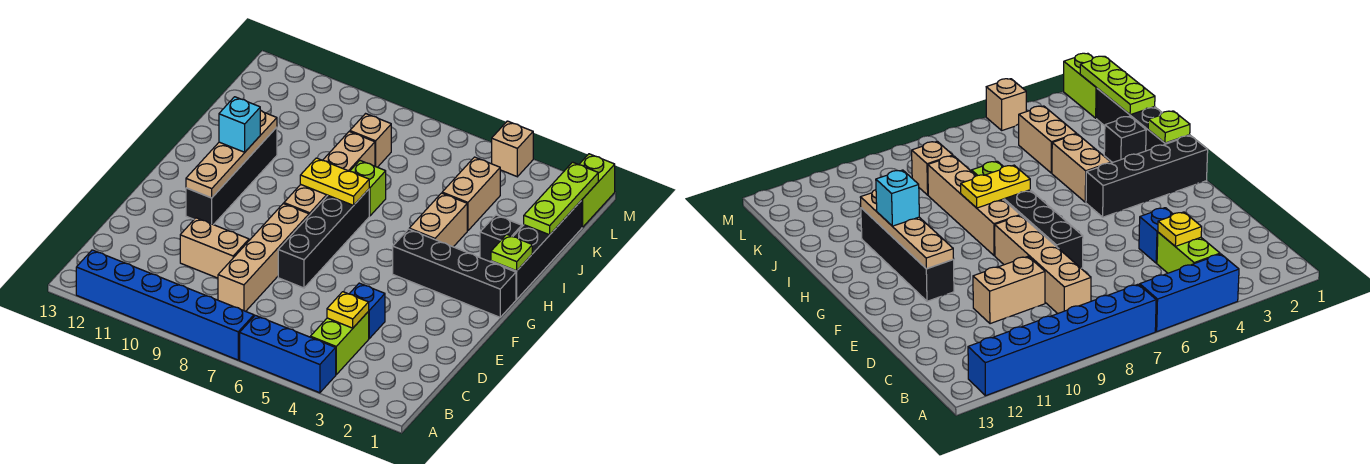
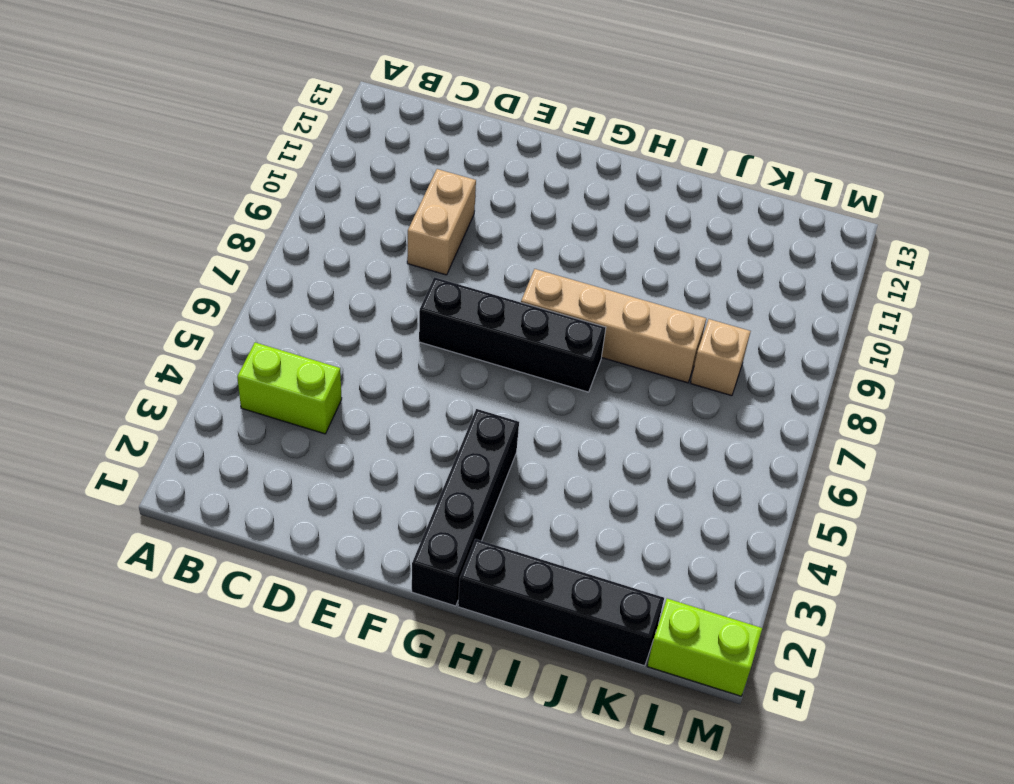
none -> blue 1x3 brick [240,315,336,393]
none -> blue 1x6 brick [76,250,254,360]
none -> tan 1x4 brick [218,204,309,311]

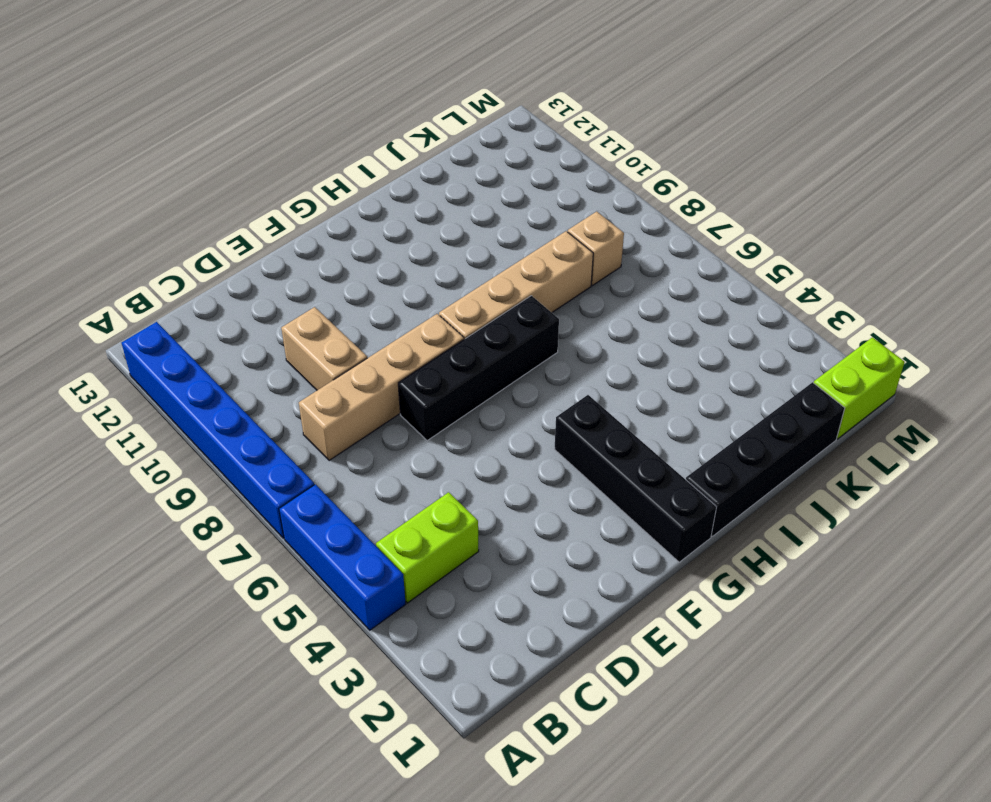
none -> blue 1x1 brick [350,283,385,339]
none -> black 1x4 brick [186,127,277,225]
none -> tan 1x2 brick [409,193,467,247]

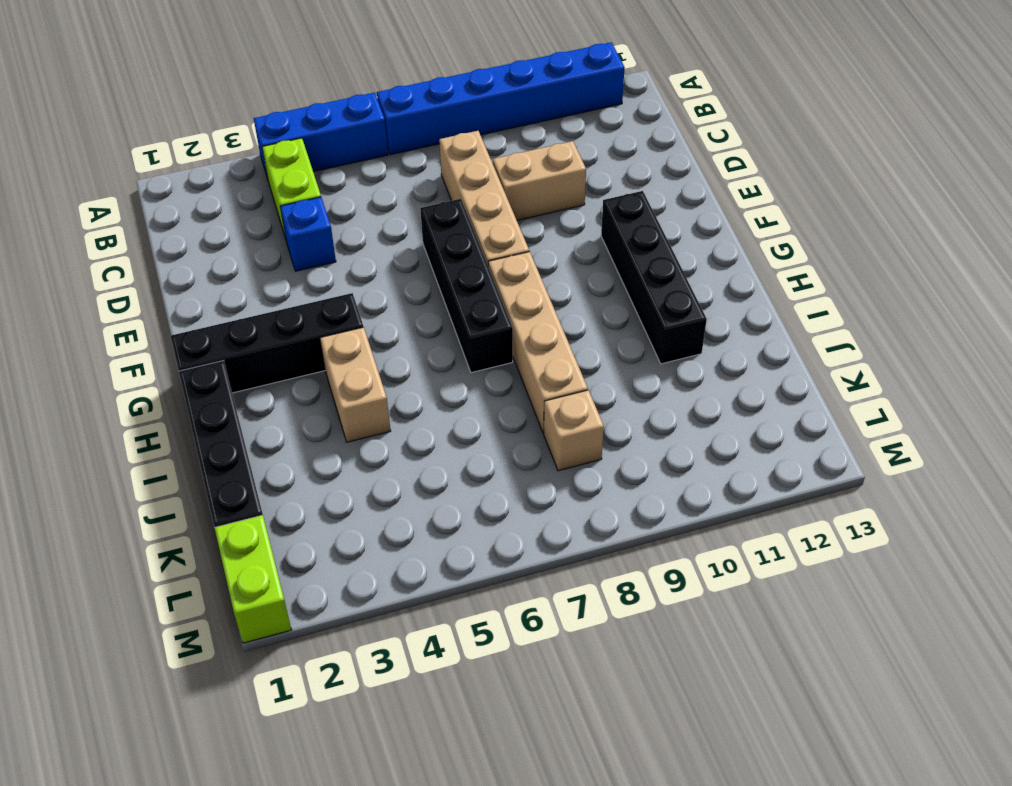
none -> black 1x1 brick [480,215,522,262]
none -> lime 1x1 brick [350,161,386,216]
none -> tan 1x2 brick [442,157,500,231]

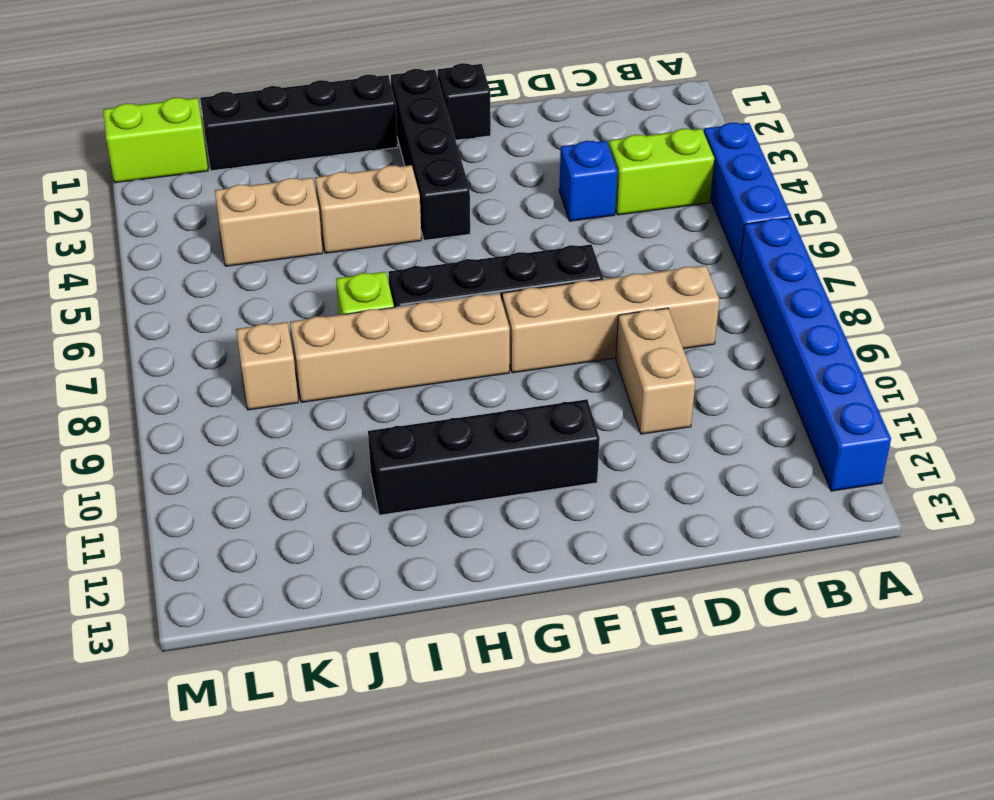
black 1x1 brick [438,63,491,140] -> black 1x1 brick moved to [480,215,522,262]
none -> tan 1x1 brick [492,121,533,177]
none -> yellow 1x1 plate [327,292,369,328]
none -> tan 1x4 plate [186,110,277,198]

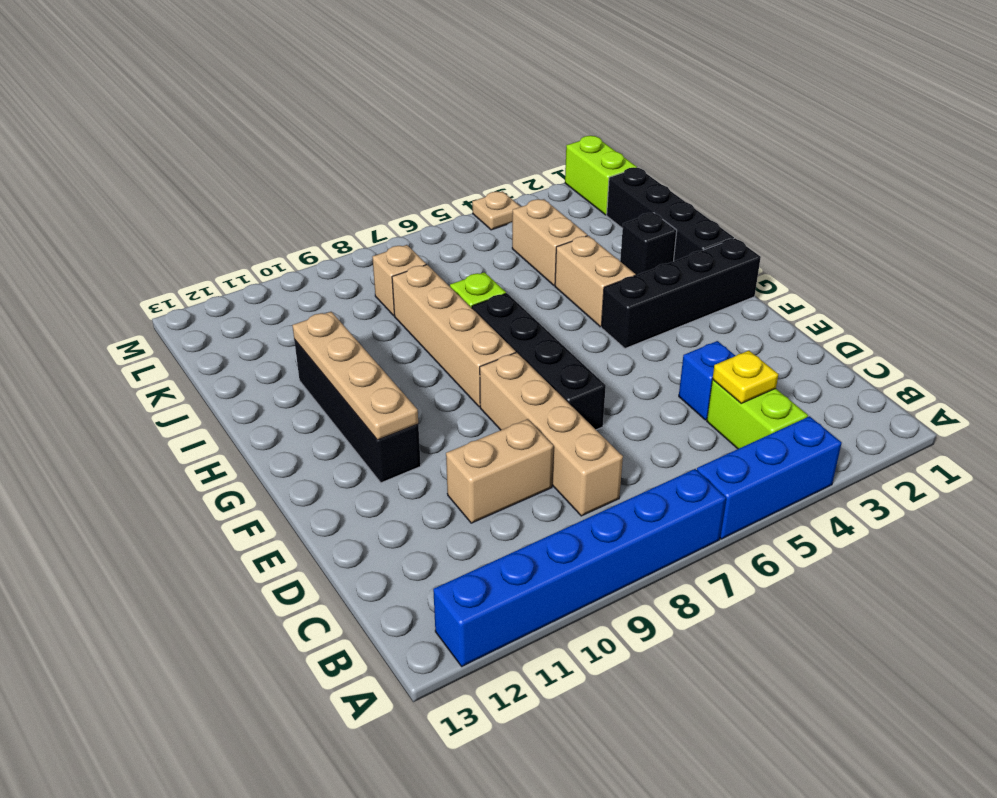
tan 1x1 plate [472,191,521,230] -> tan 1x1 brick [492,121,533,177]
none -> lime 1x1 plate [491,234,532,271]
none -> yellow 1x2 plate [300,158,369,205]
none -> lime 1x3 plate [524,162,598,235]

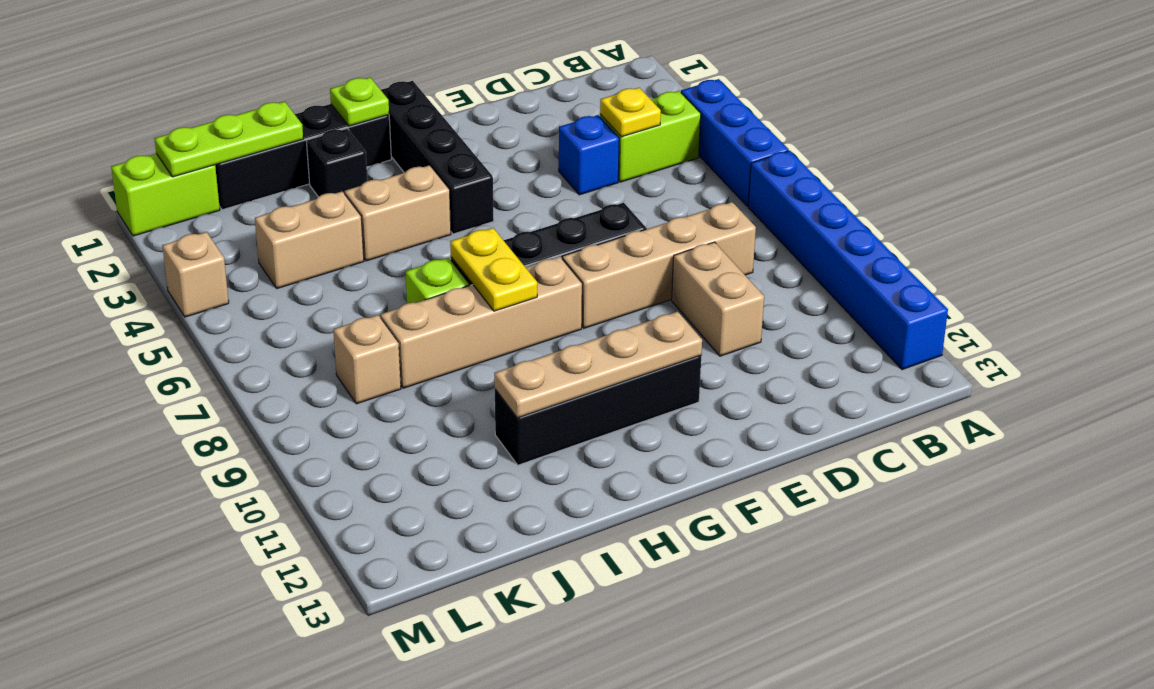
none -> cyan 1x1 brick [219,97,260,152]

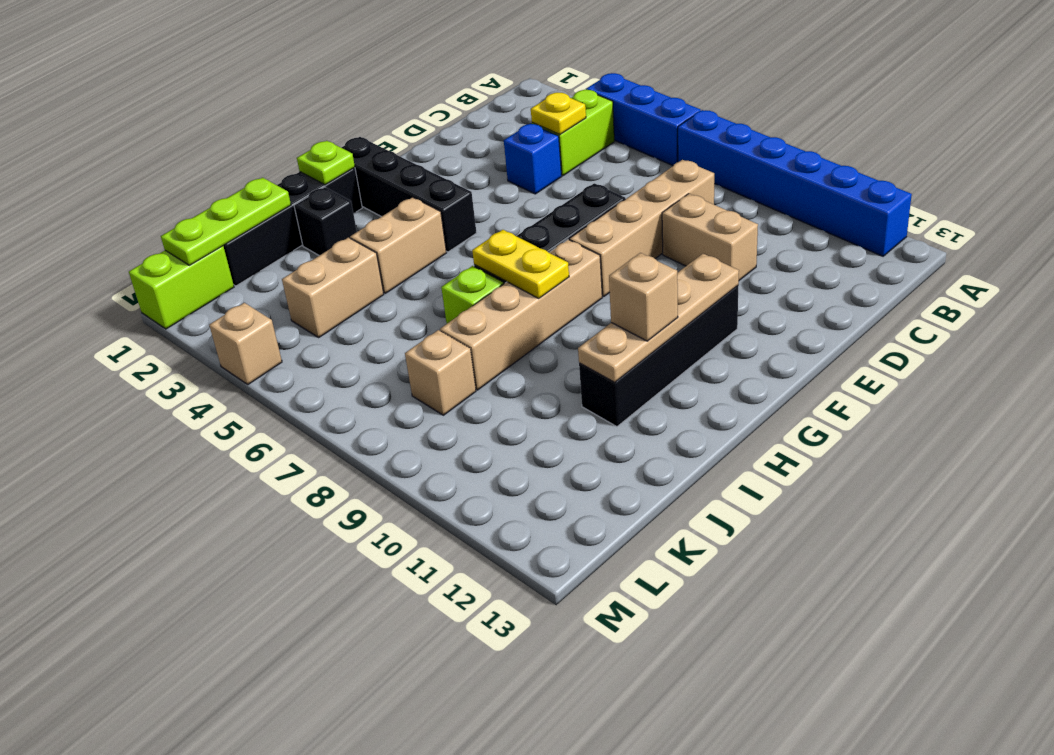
tan 1x1 brick [609,253,678,341] -> cyan 1x1 brick [219,97,260,152]

